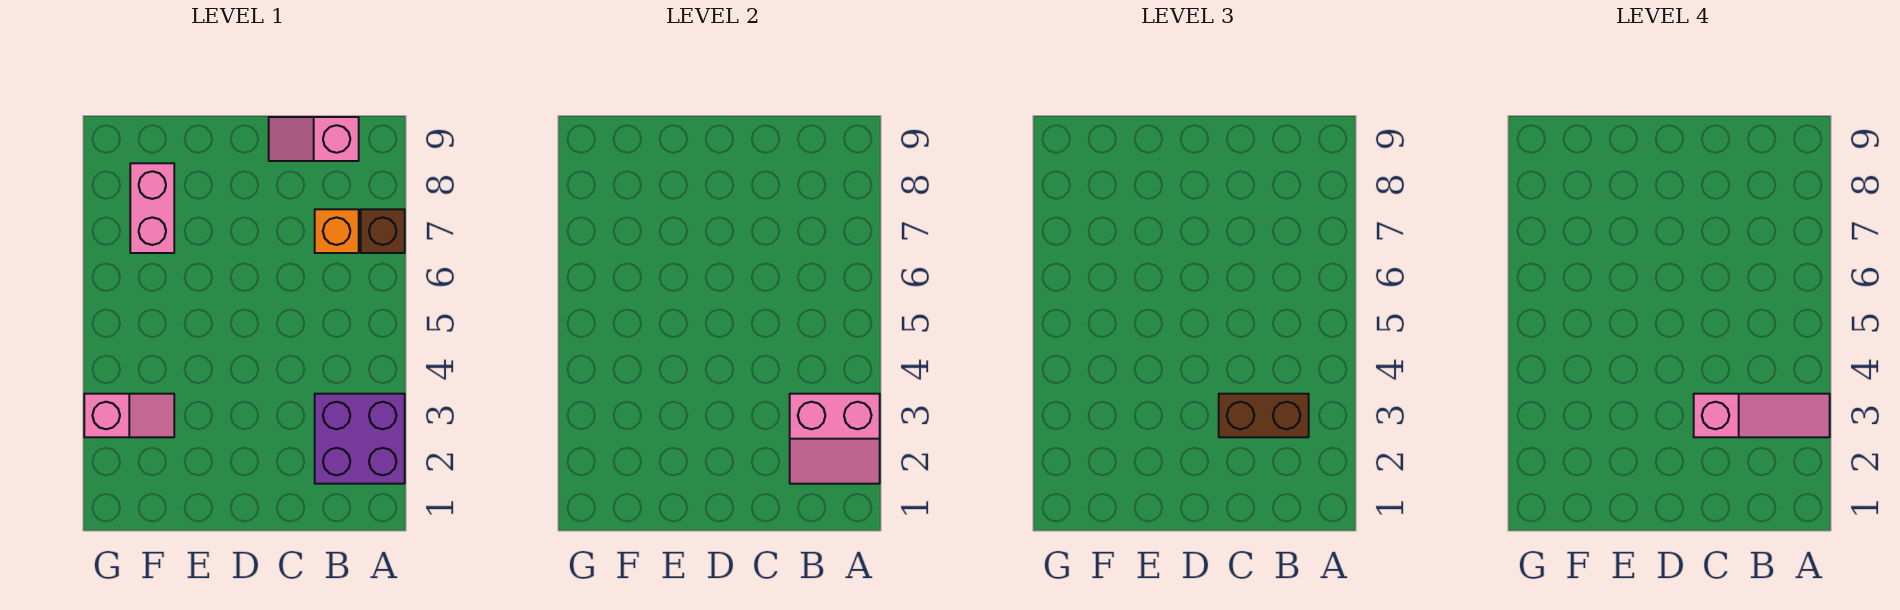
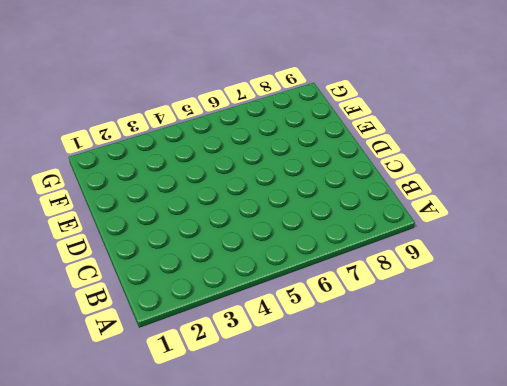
none -> purple 2x2 brick [315,394,405,484]
none -> brown 1x1 brick [361,209,405,253]

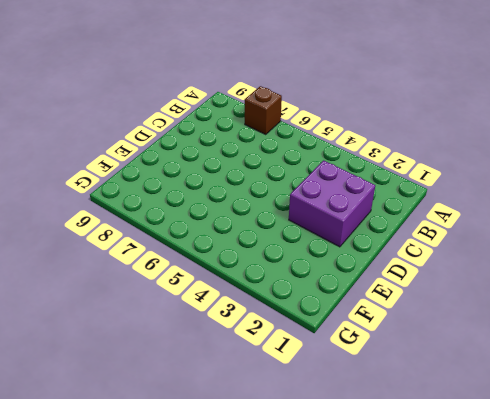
purple 2x2 brick [289,160,375,247] -> purple 2x2 brick moved to [315,394,405,484]
none -> orange 1x1 brick [315,209,359,253]
none -> pink 1x2 slope [269,117,359,161]

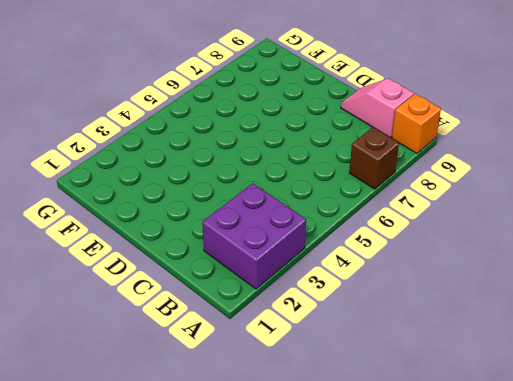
orange 1x1 brick [392,94,441,153] -> orange 1x1 brick moved to [315,209,359,253]
none -> pink 1x2 slope [84,394,174,437]
none -> pink 1x2 brick [130,163,174,253]

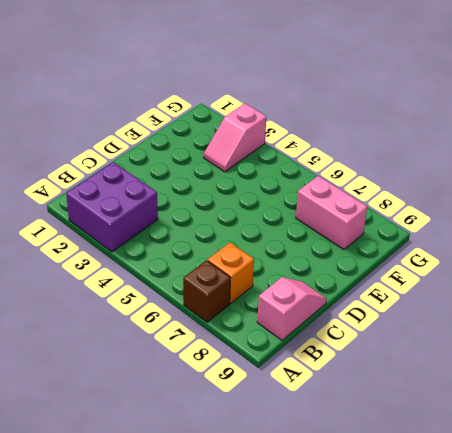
none -> pink 2x2 slope [790,394,880,484]
none -> brown 1x2 brick [1219,394,1309,437]

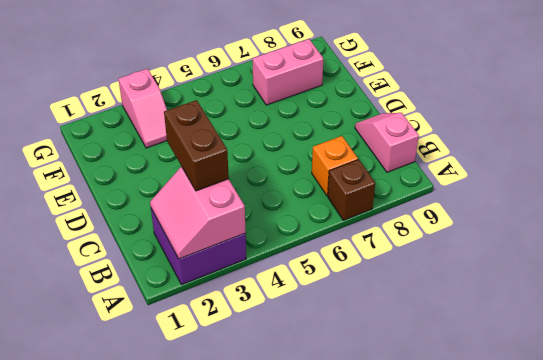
none -> pink 1x3 slope [1694,394,1830,437]

